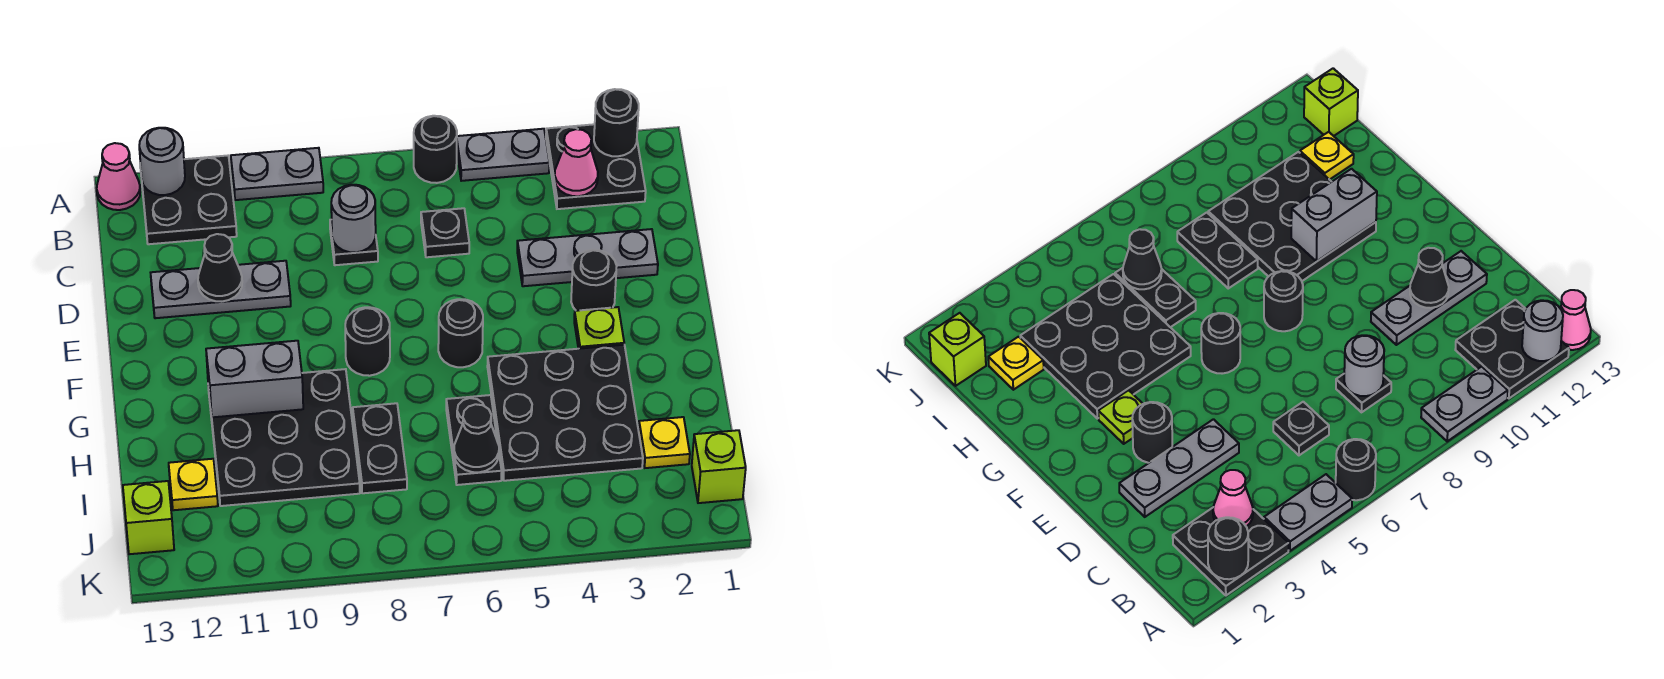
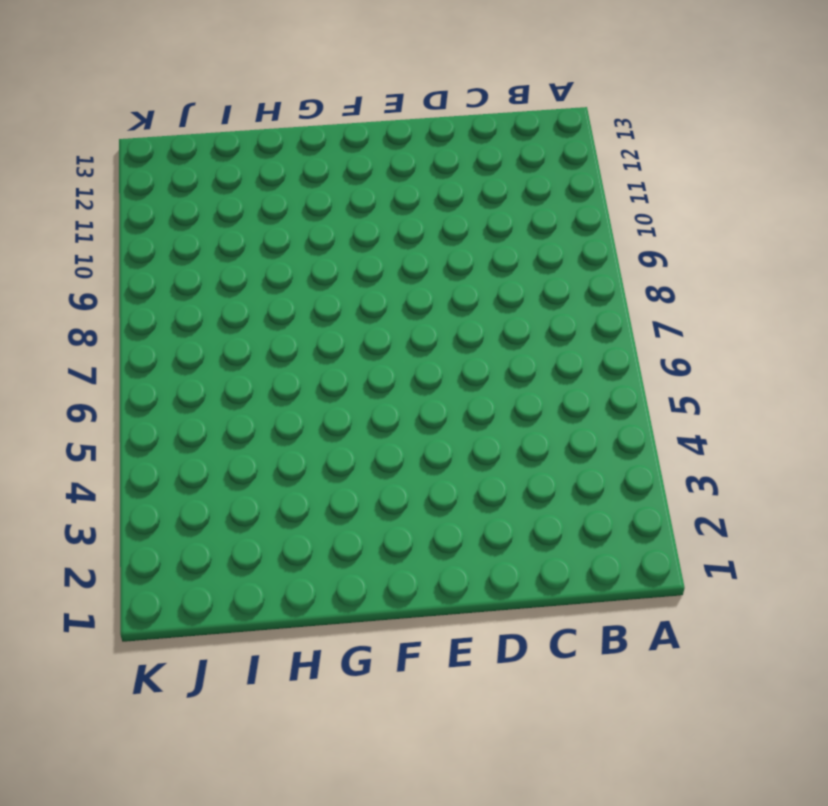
none -> black 2x2 plate [546,124,646,209]
none -> grey 1x2 plate [457,129,549,181]
none -> black 1x1 round brick [414,116,457,183]

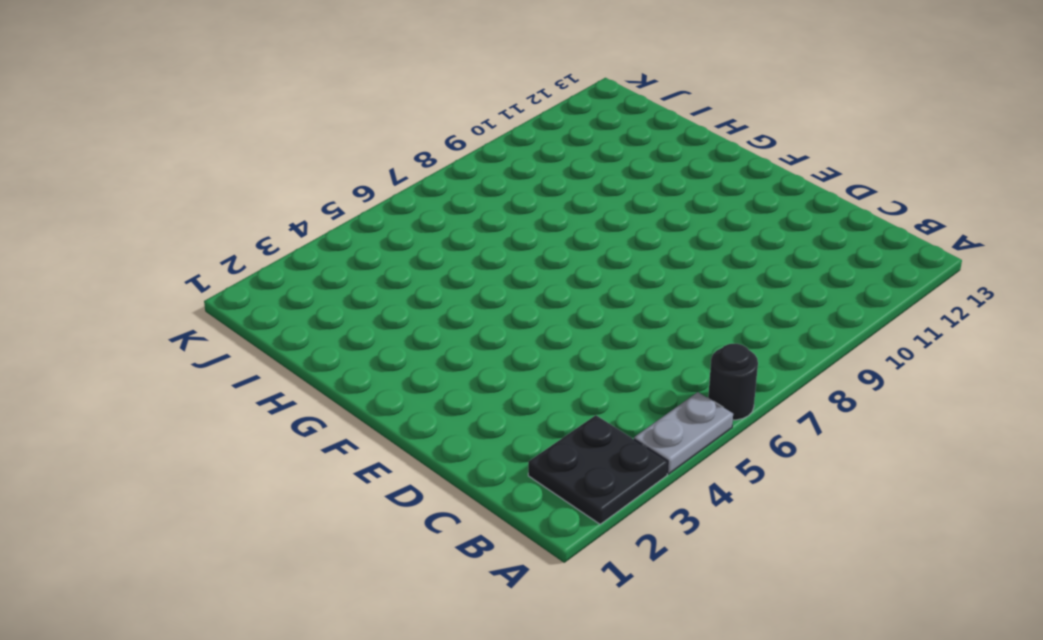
none -> grey 1x2 plate [231,148,323,200]
none -> black 2x2 plate [140,156,237,244]
none -> pink 1x1 cone [97,143,140,210]

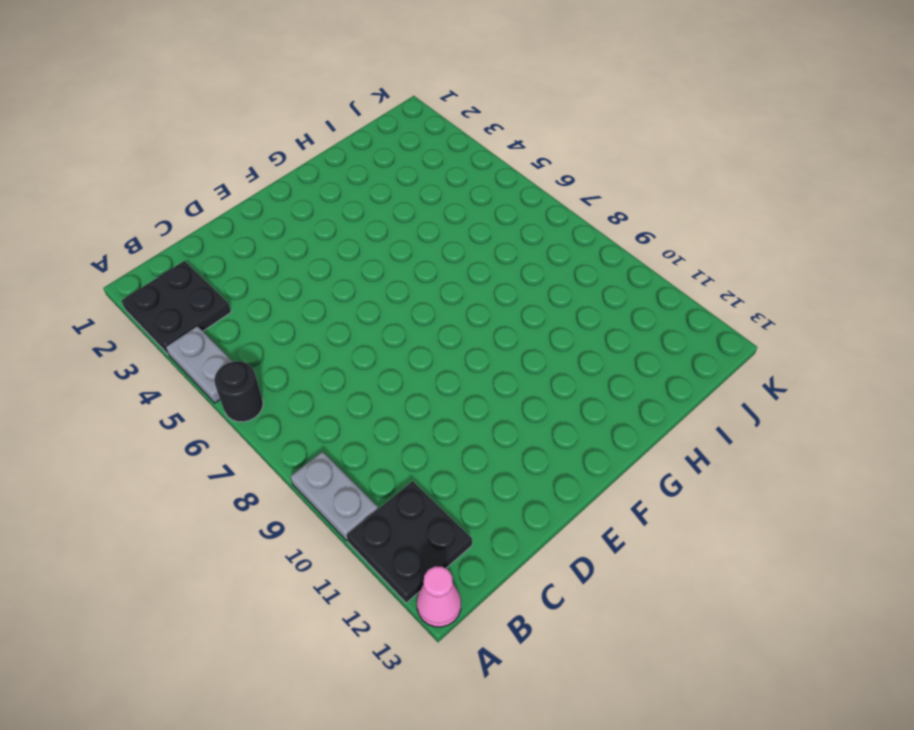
none -> black 1x1 plate [421,208,469,257]
none -> black 1x1 plate [330,220,378,265]
none -> grey 1x3 plate [517,229,658,286]

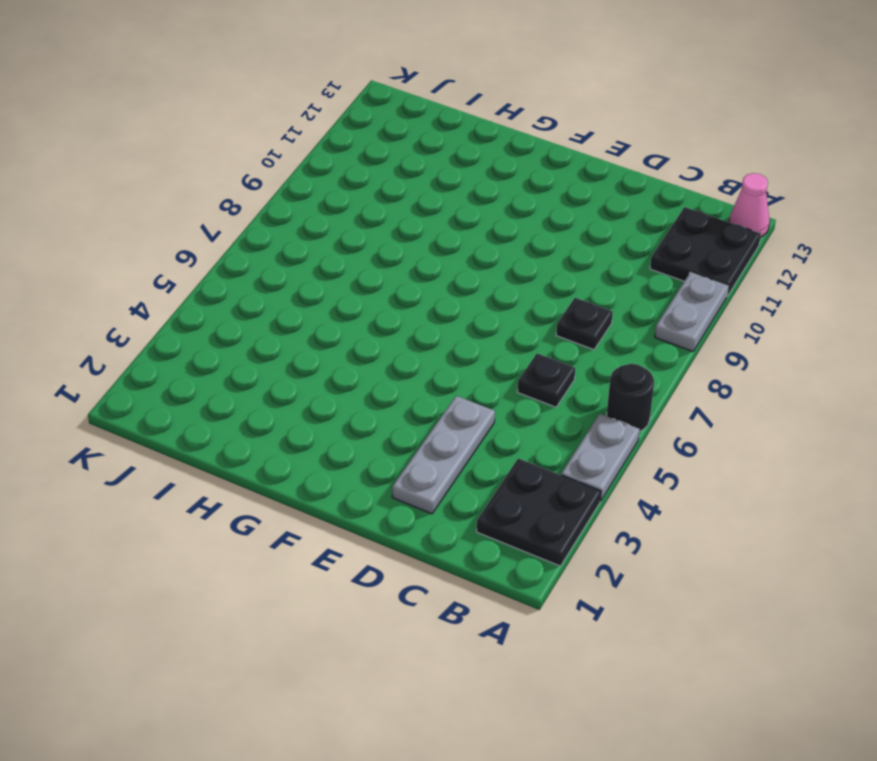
none -> grey 1x3 plate [151,261,291,318]
none -> black 1x1 round brick [571,250,617,311]
none -> lime 1x1 plate [574,307,624,349]

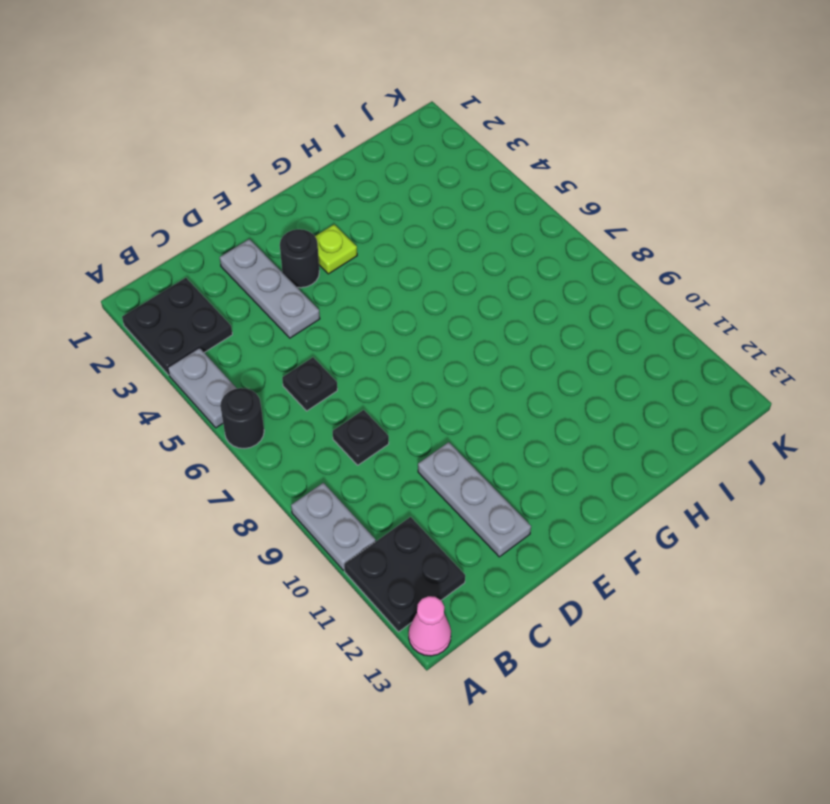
none -> black 1x1 round brick [438,299,483,367]
none -> black 1x1 round brick [345,307,390,376]
none -> black 3x3 plate [487,345,643,481]

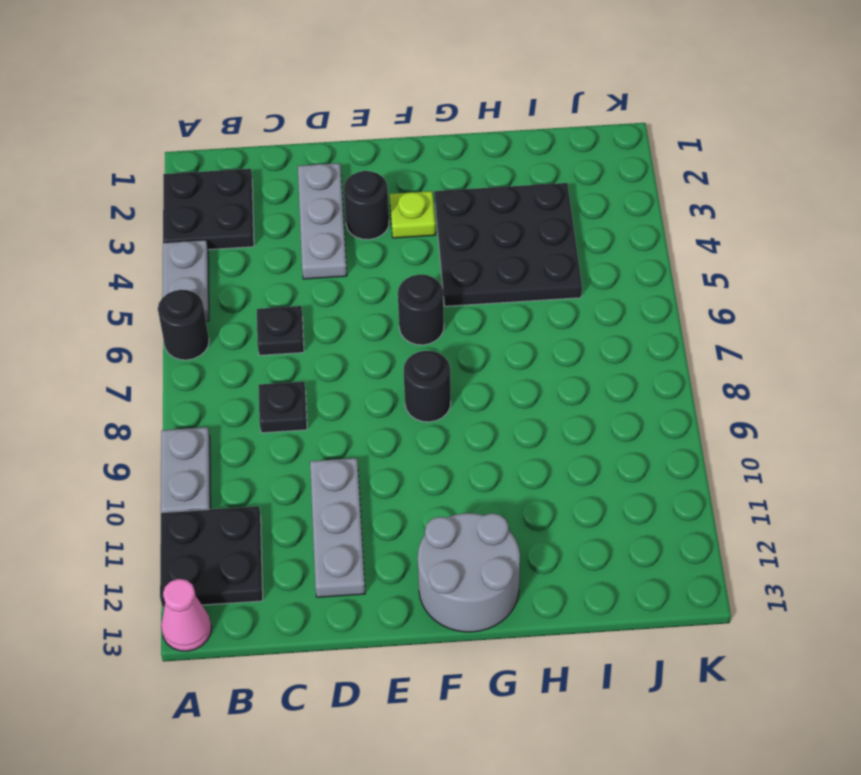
grey 2x2 round brick [418,513,520,632] -> none
none -> black 3x3 plate [208,369,360,506]
none -> black 1x2 plate [446,395,502,485]
none -> black 1x2 plate [353,403,407,493]

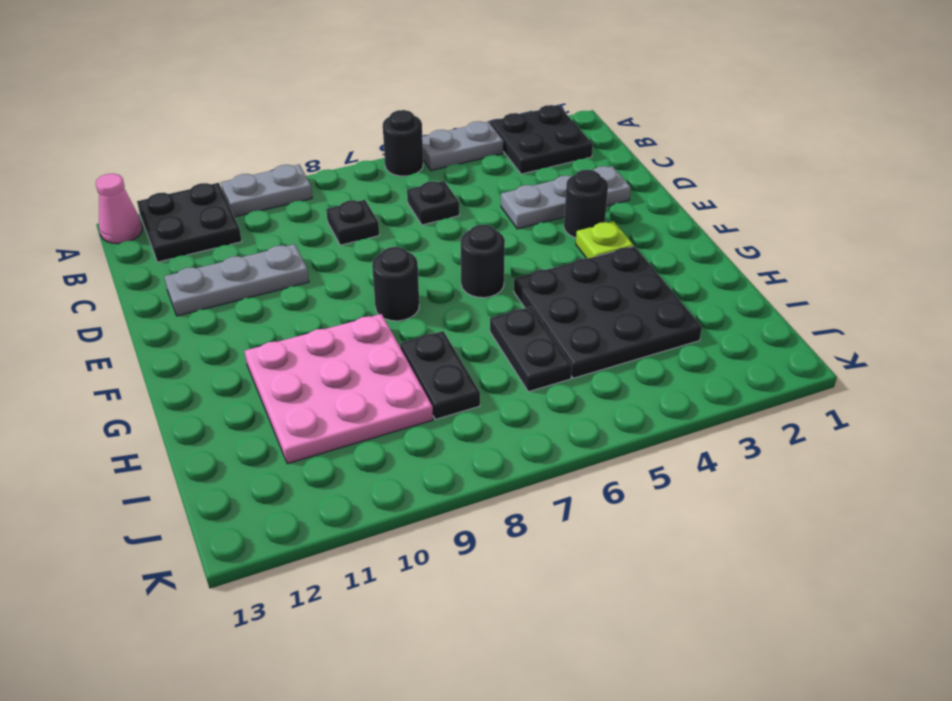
pink 3x3 plate [245,314,433,464] -> black 3x3 plate [208,369,360,506]
none -> yellow 1x1 plate [639,417,690,468]
none -> yellow 1x1 plate [169,459,218,510]
none -> lime 1x1 brick [692,430,746,503]

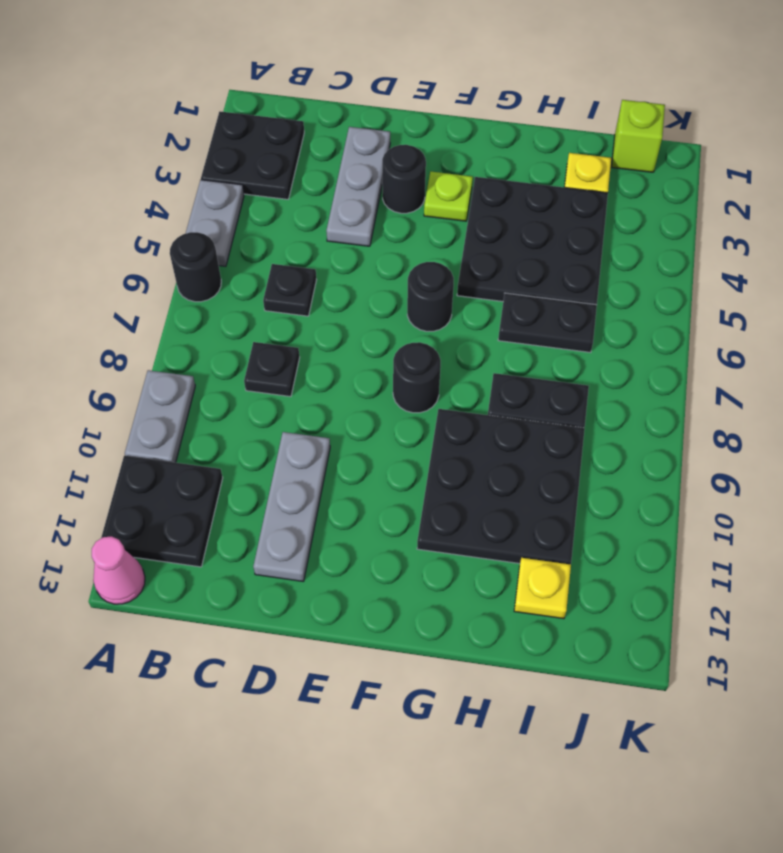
none -> lime 1x1 brick [123,481,174,554]
none -> black 1x1 round brick [594,89,639,156]
none -> grey 1x1 round brick [139,128,185,195]

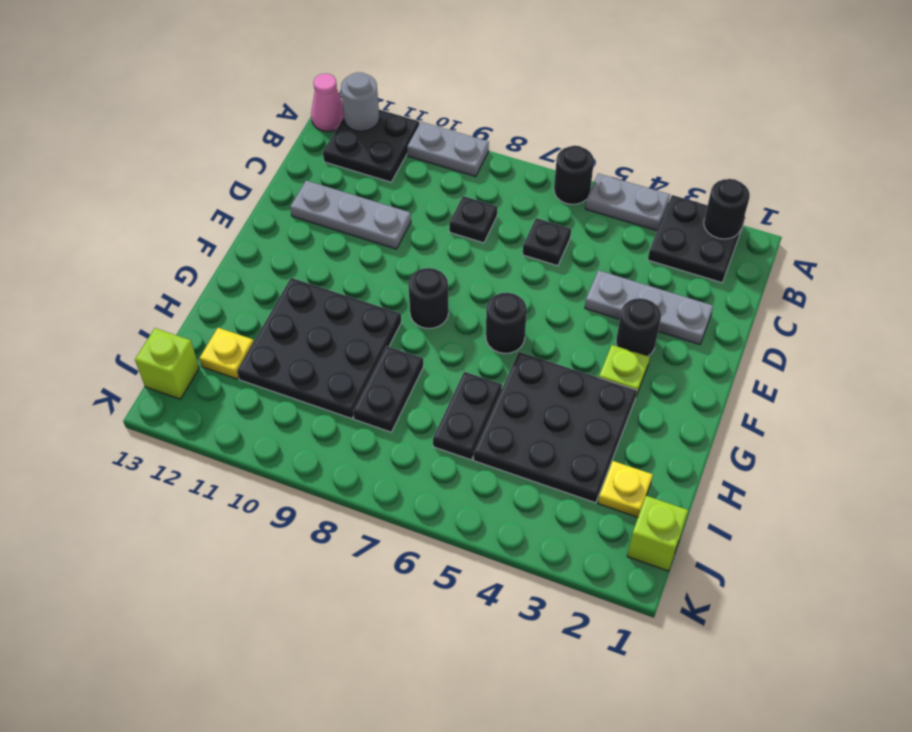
none -> pink 1x1 cone [555,129,598,196]
none -> grey 1x1 round brick [331,185,376,252]
none -> black 1x1 cone [198,234,242,302]

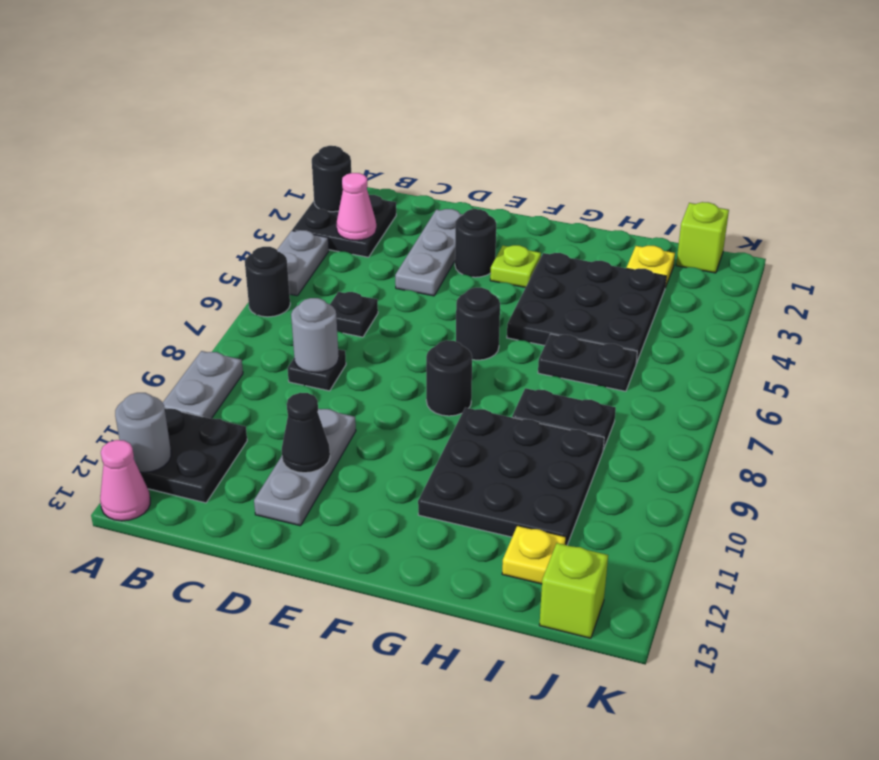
none -> grey 1x2 brick [206,341,303,417]
none -> black 1x1 cone [454,404,499,472]

